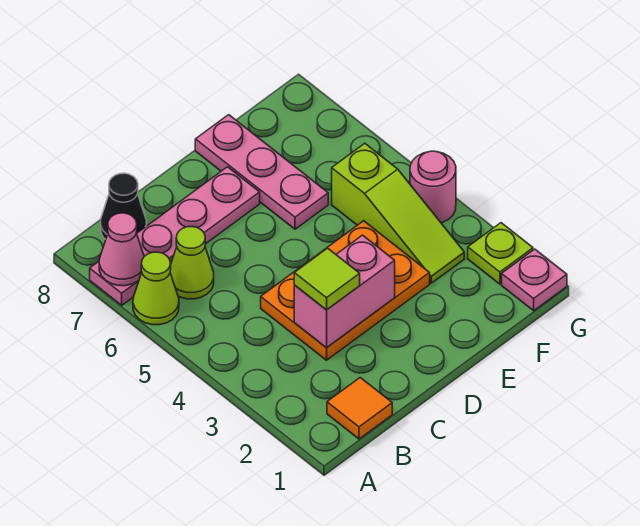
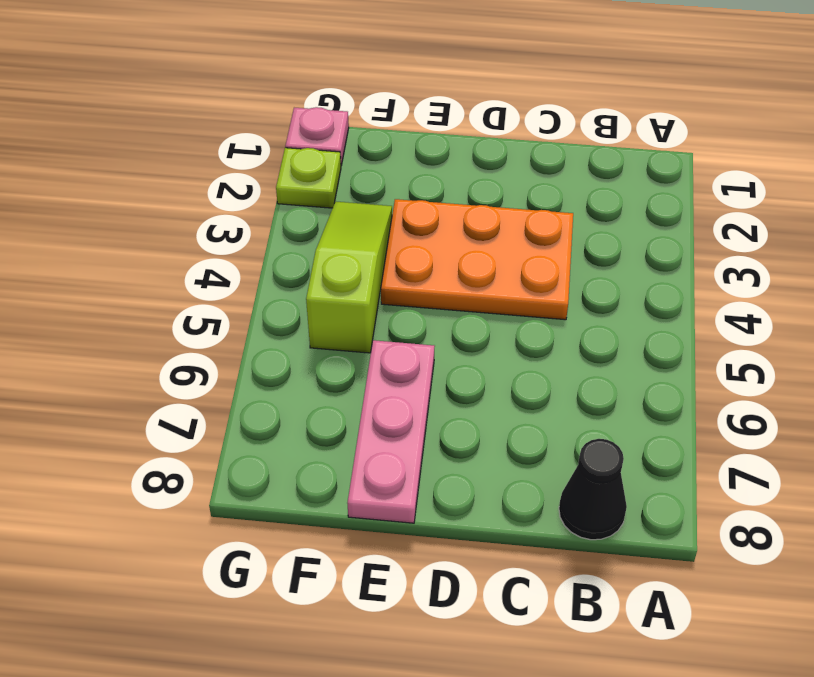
none -> lime 1x1 cone [133,252,179,325]
none -> pink 1x4 plate [90,167,260,305]
none -> orange 1x1 tile [327,378,392,439]

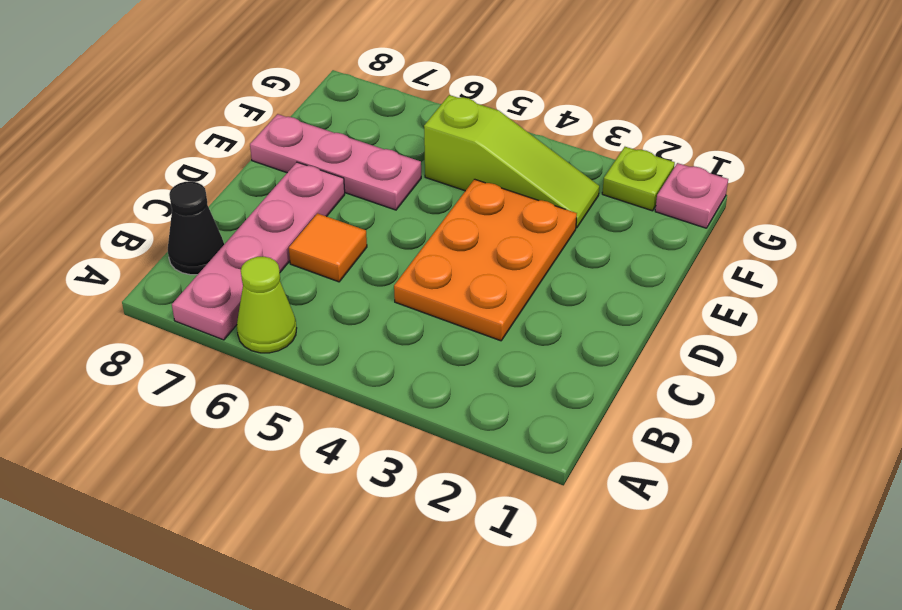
orange 1x1 tile [289,213,367,282] -> orange 1x1 tile moved to [327,378,392,439]
none -> lime 1x1 cone [170,227,214,299]
none -> pink 1x1 round brick [410,151,456,223]
none -> pink 1x1 cone [99,213,144,286]

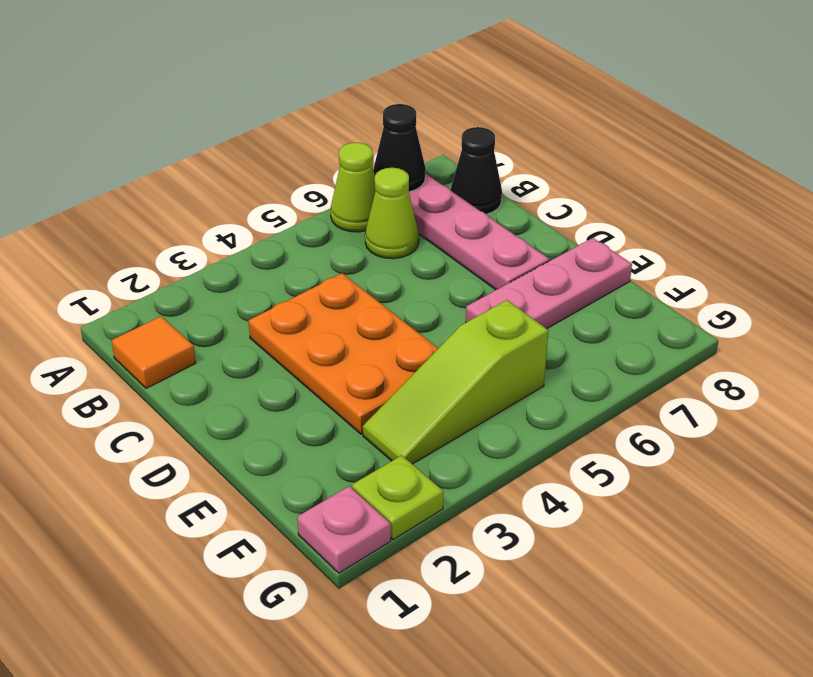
black 1x1 cone [373,104,426,192] -> pink 1x1 cone [99,213,144,286]
none -> pink 1x1 round brick [410,151,456,223]
none -> pink 1x2 brick [294,235,395,348]
none -> lime 1x1 tile [294,248,360,310]

